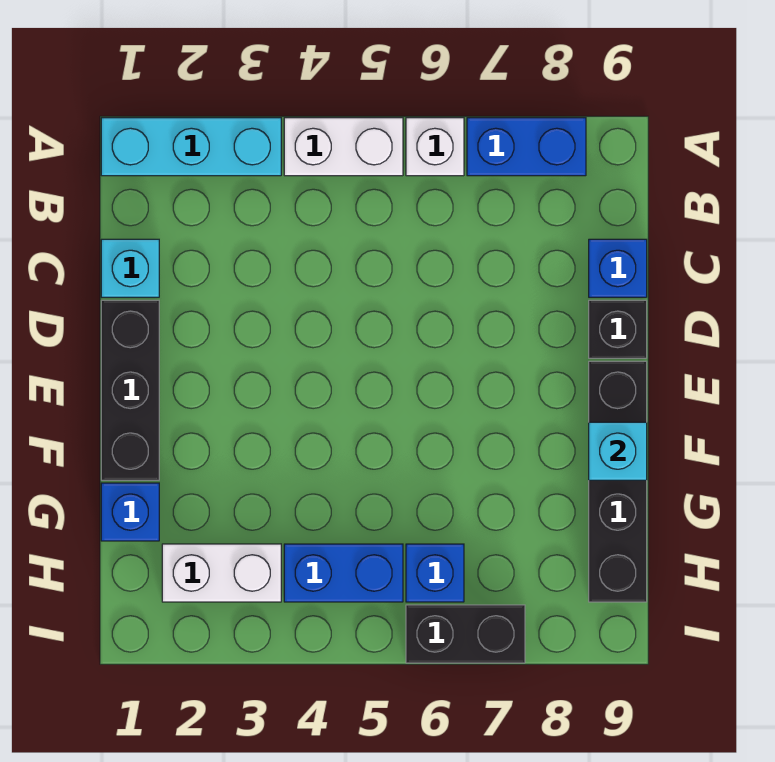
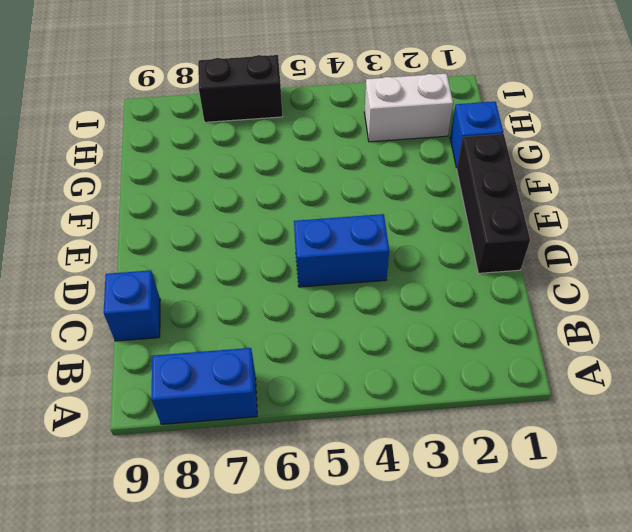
blue 1x2 brick [294,214,389,287] -> blue 1x2 brick moved to [284,544,403,602]
none -> cyan 1x3 brick [101,118,281,176]
none -> white 1x2 brick [284,118,403,176]
none -> white 1x1 brick [406,118,464,176]

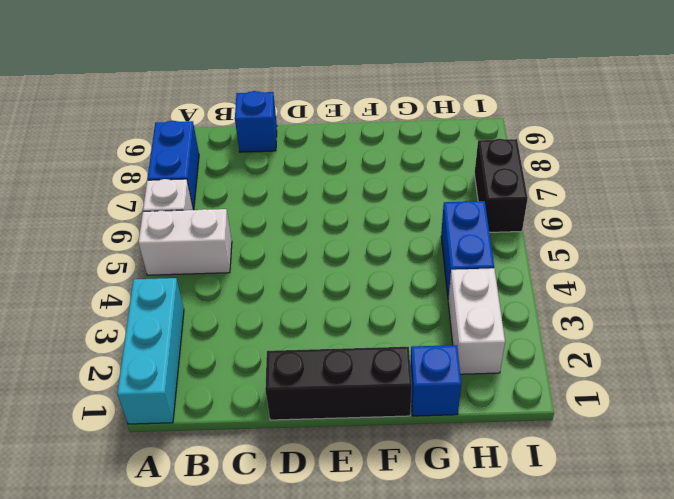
white 1x2 brick [138,209,232,275] -> white 1x2 brick turned to [284,118,403,176]
none -> cyan 1x1 brick [101,239,159,297]
none -> black 1x1 brick [589,300,647,358]
none -> black 1x4 brick [589,361,647,602]

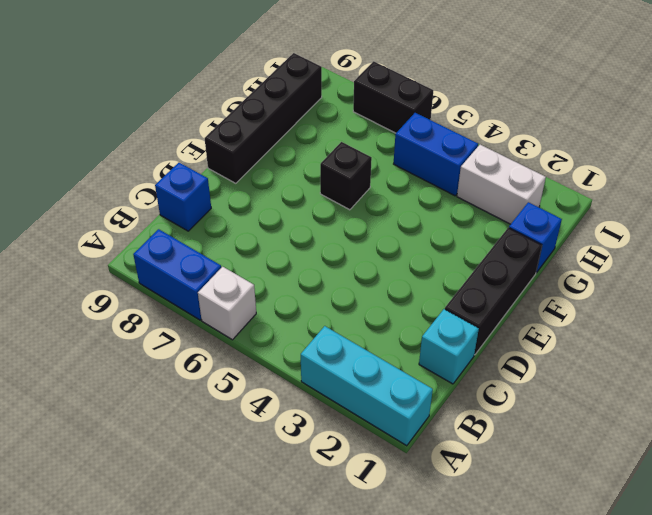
black 1x1 brick [320,142,372,210] -> black 1x1 brick moved to [589,300,647,358]
none -> white 1x2 brick [284,118,403,176]
none -> blue 1x1 brick [406,544,464,602]
none -> cyan 1x1 brick [589,422,647,480]

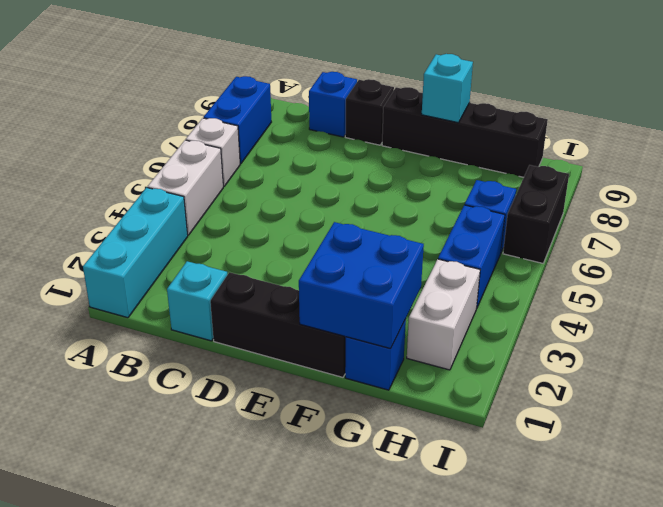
blue 2x2 brick [299,222,424,349] -> none

